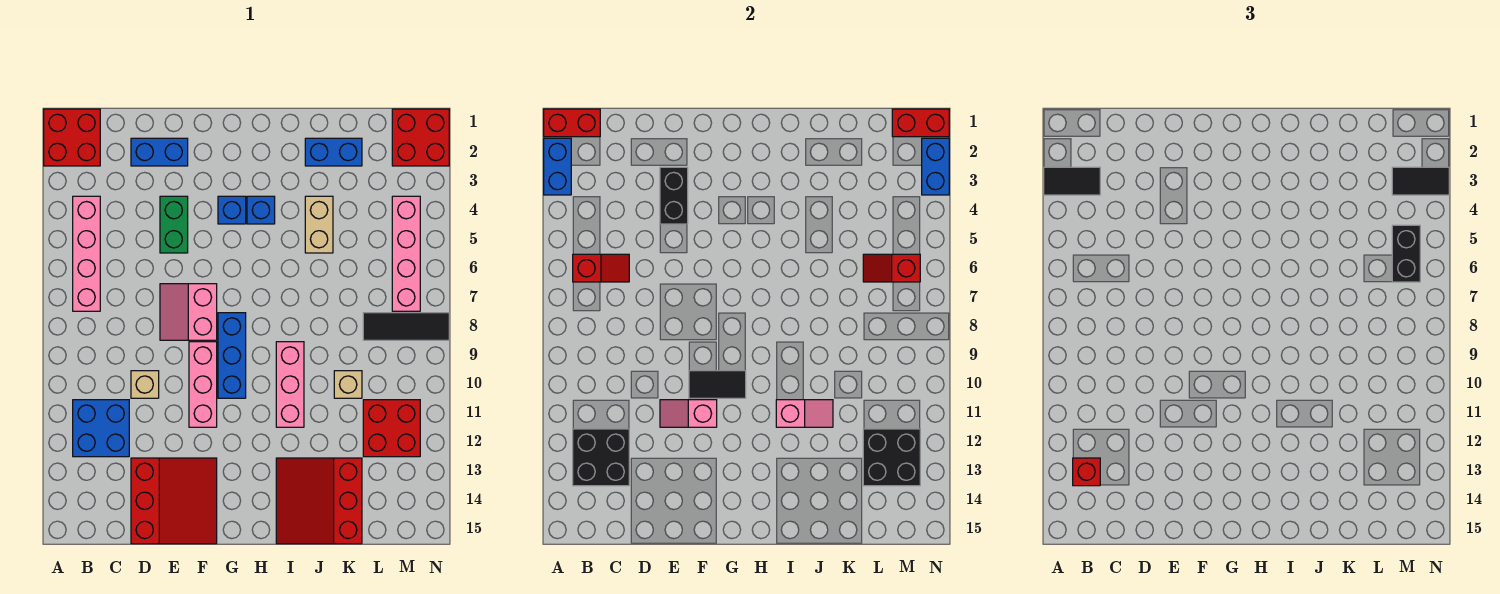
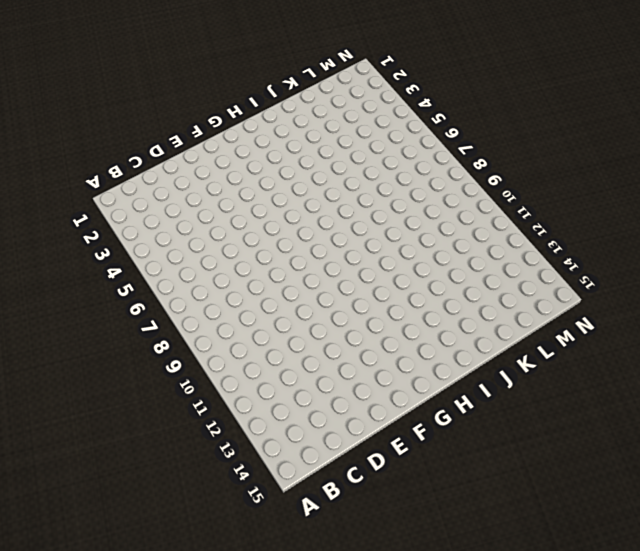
none -> red 2x2 brick [44,109,100,166]
none -> pink 1x4 brick [73,196,100,311]
none -> blue 2x2 brick [73,400,129,457]
none -> blue 1x2 brick [131,138,188,166]

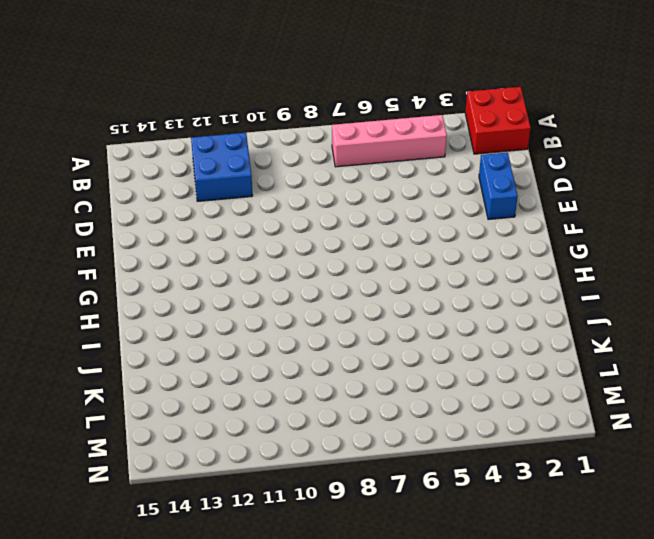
none -> tan 1x1 brick [131,371,159,398]
none -> red 3x3 slope [131,458,217,544]
none -> green 1x2 brick [160,196,188,253]
none -> pink 2x2 slope [160,284,217,340]

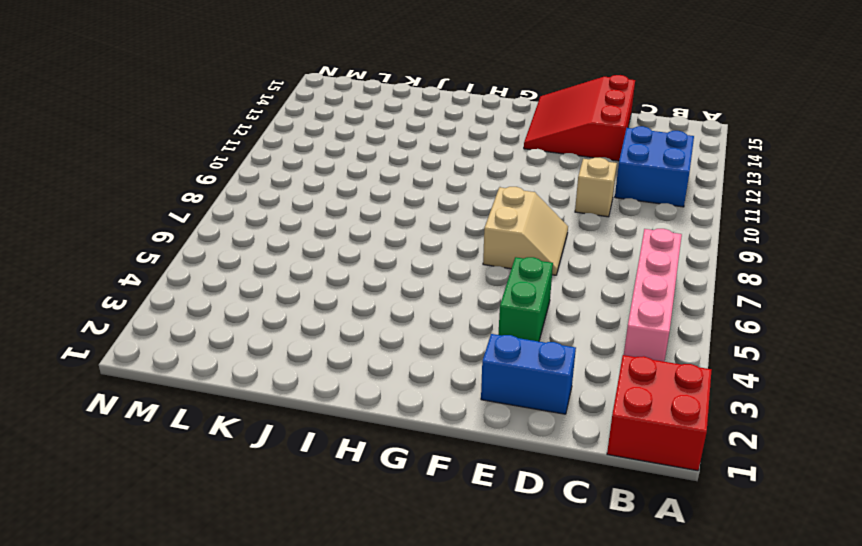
tan 2x2 slope [483,187,568,275] -> pink 2x2 slope [160,284,217,340]
none -> pink 1x3 brick [189,342,217,427]
none -> blue 1x1 brick [218,196,246,224]
none -> blue 1x3 brick [218,313,246,398]
none -> blue 1x1 brick [247,196,275,224]

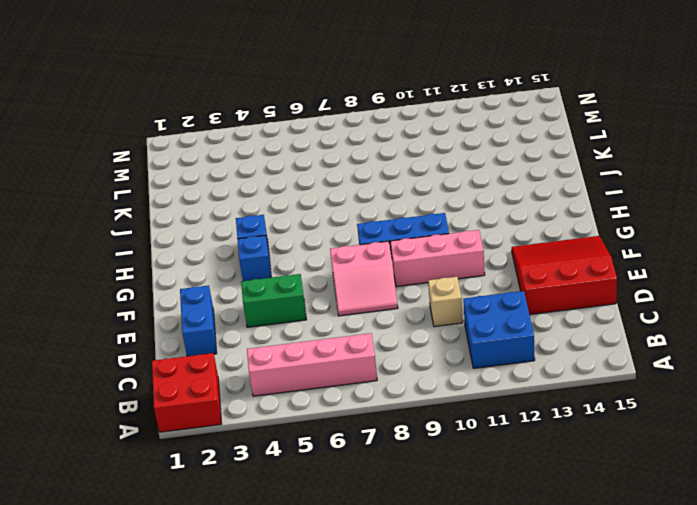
none -> pink 1x3 brick [276,342,304,427]
none -> red 3x3 slope [276,458,362,544]
none -> blue 1x2 brick [305,138,362,166]
none -> tan 1x2 brick [305,196,333,253]

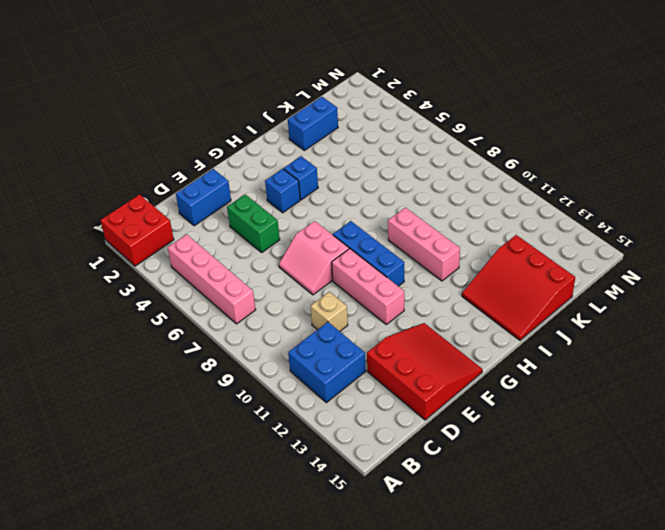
none -> tan 1x2 brick [305,196,333,253]
none -> tan 1x1 brick [334,371,362,398]
none -> black 1x3 tile [363,313,449,340]
none -> red 2x2 brick [363,400,420,457]

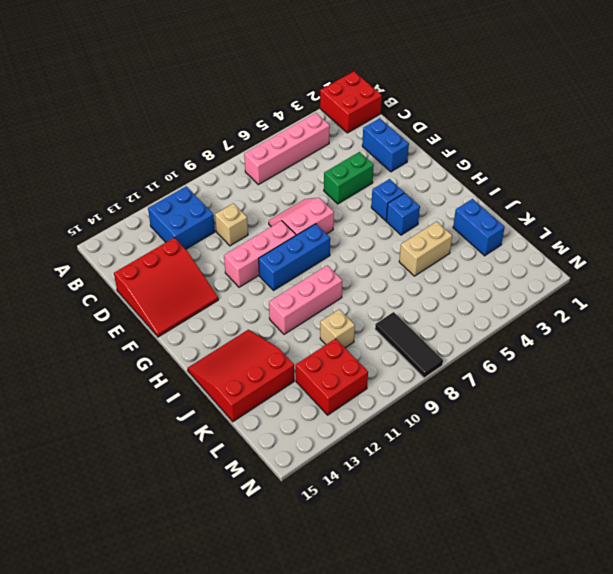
none -> red 2x2 brick [392,109,449,166]
none -> pink 1x4 brick [392,196,420,311]
none -> red 1x2 brick [544,109,600,137]
none -> blue 1x2 brick [544,138,571,195]

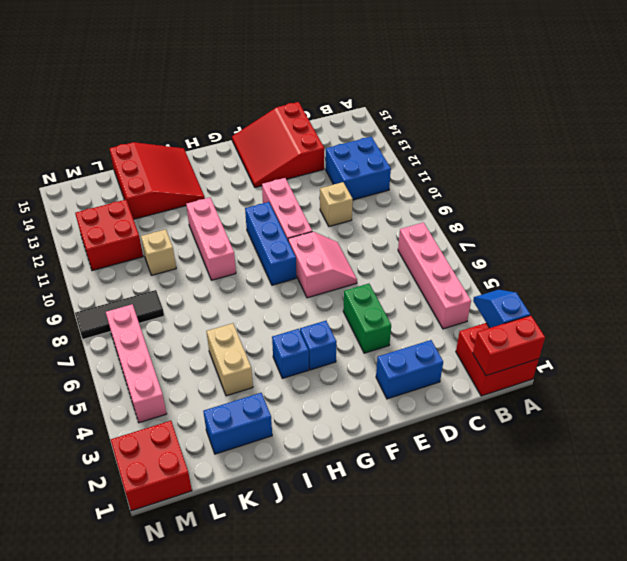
blue 1x2 slope [473,290,530,328] -> blue 1x2 brick [544,138,571,195]
none -> red 1x2 slope [573,254,629,282]
none -> black 2x2 brick [573,429,629,486]
none -> black 1x2 brick [660,167,688,224]
none -> pink 1x2 slope [660,400,717,427]

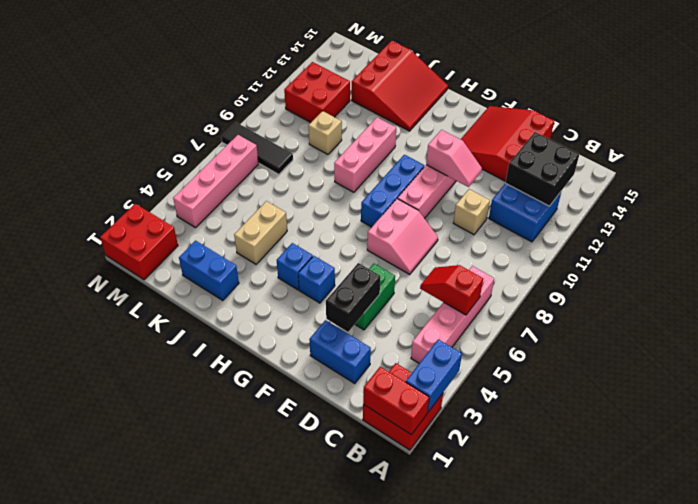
none -> black 1x2 tile [689,371,746,398]
none -> pink 1x2 slope [776,400,833,427]
none -> red 1x2 slope [863,254,920,282]
none -> black 2x2 brick [863,429,920,486]

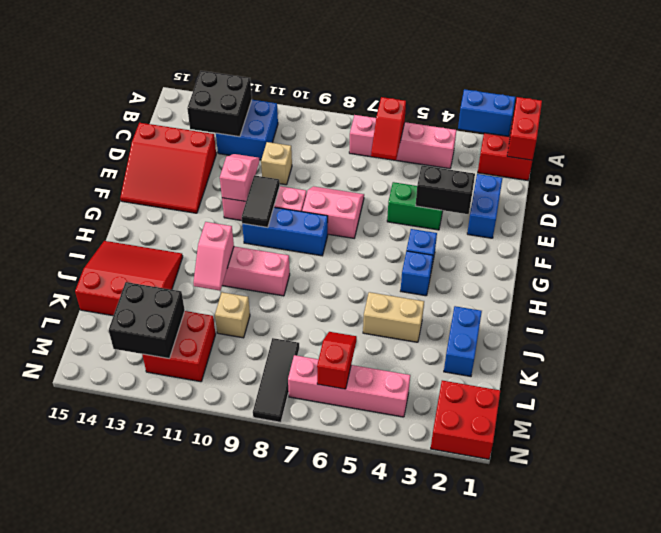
none -> red 1x2 brick [892,109,949,137]
none -> blue 1x2 brick [922,138,949,195]
none -> black 1x2 tile [1044,167,1100,195]
none -> red 1x1 brick [1073,458,1100,486]

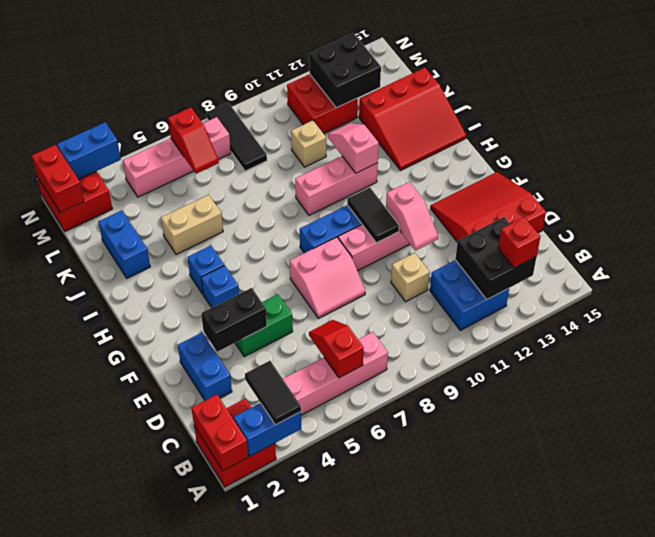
none -> black 1x2 tile [1392,167,1449,195]
none -> black 1x2 brick [1392,225,1420,282]

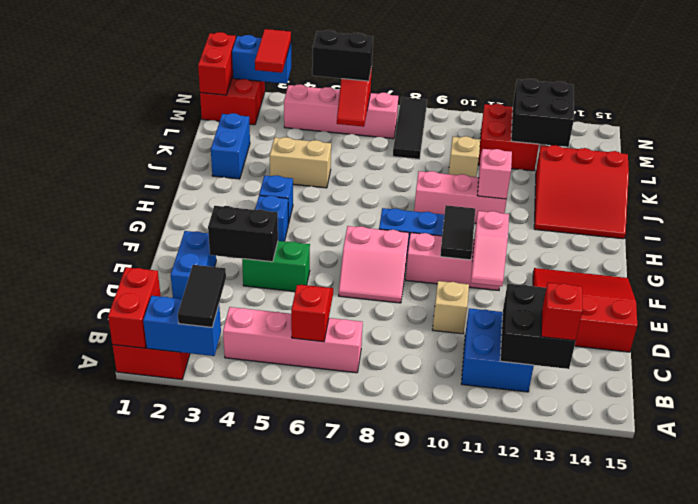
red 1x2 tile [255,29,291,73] -> black 1x2 tile [1392,167,1449,195]

